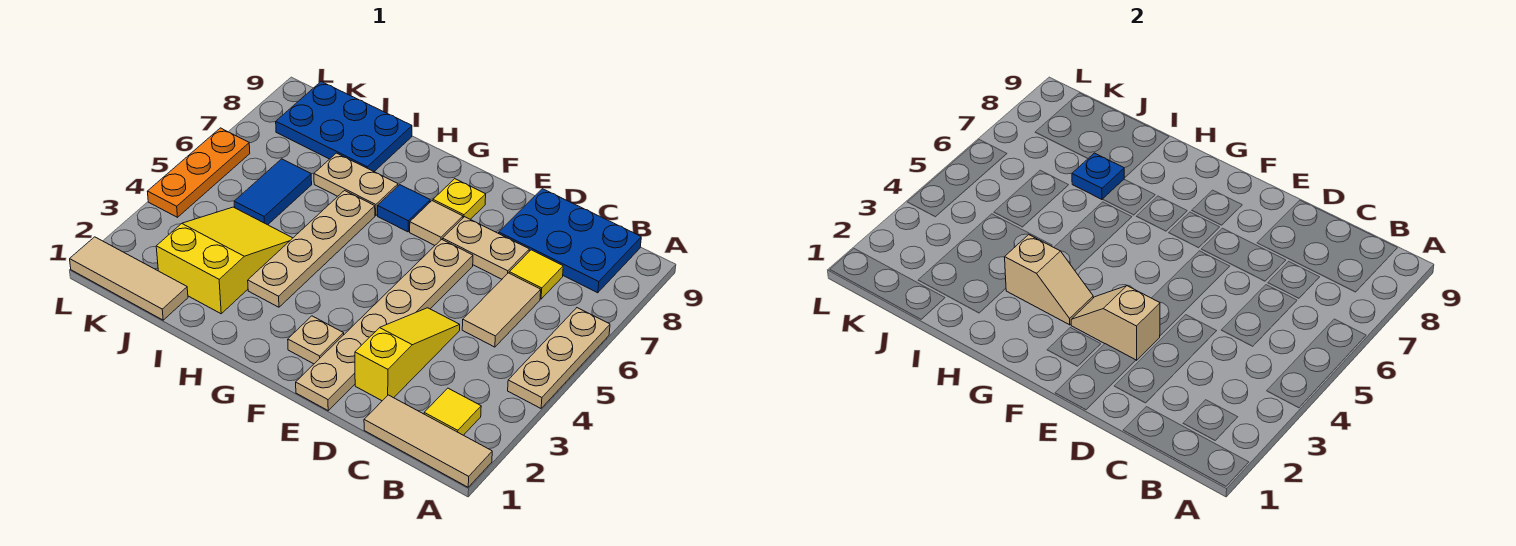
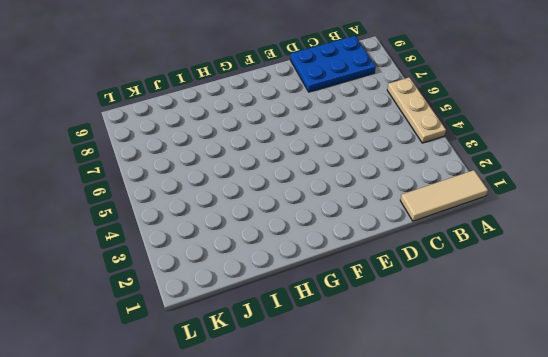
none -> yellow 1x1 tile [424,388,481,435]
none -> tan 1x2 tile [462,273,541,347]
none -> yellow 1x1 tile [509,250,563,299]

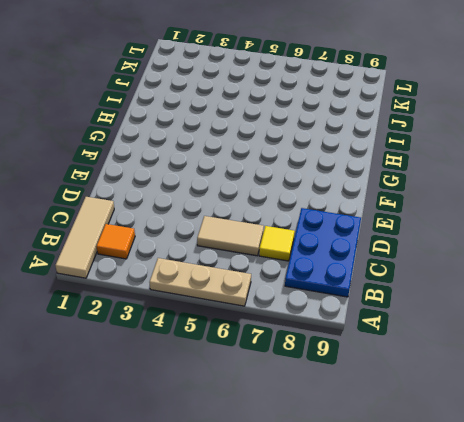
orange 1x1 tile [97,224,135,259] -> yellow 1x1 tile [424,388,481,435]
none -> yellow 1x3 slope [355,308,460,401]
none -> tan 1x2 plate [443,217,529,279]
none -> tan 1x6 plate [296,239,473,410]

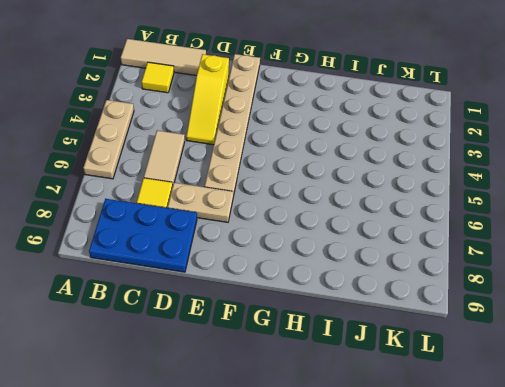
none -> tan 1x1 plate [288,316,344,364]
none -> tan 1x1 tile [410,201,463,245]
none -> yellow 1x1 plate [433,179,486,219]

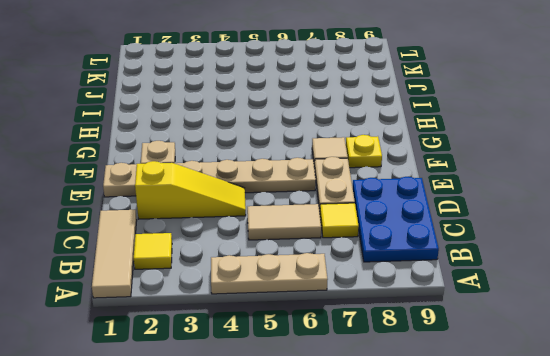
none -> blue 1x1 tile [378,185,430,232]
none -> tan 1x4 plate [248,191,375,307]
none -> tan 1x2 plate [314,153,398,216]

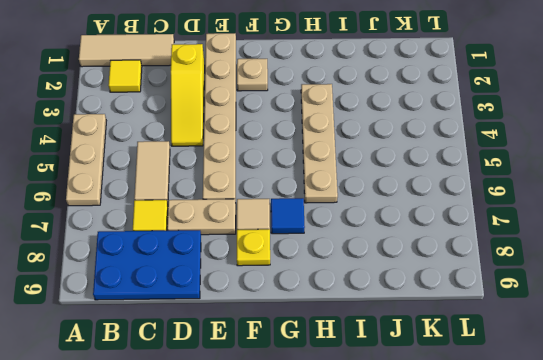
none -> tan 1x2 plate [314,153,398,216]
none -> yellow 2x3 slope [156,207,292,314]
none -> blue 2x3 plate [276,82,412,171]

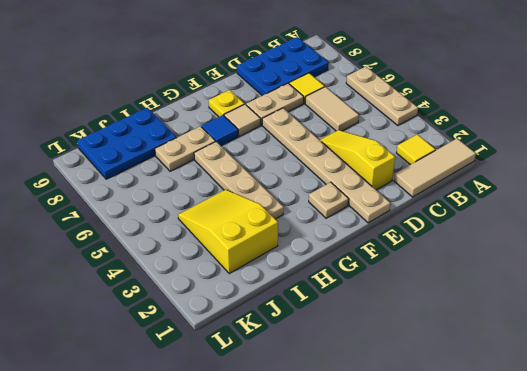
none -> tan 1x3 tile [70,237,188,320]
none -> blue 1x2 tile [234,159,312,225]
none -> orange 1x3 plate [147,128,250,217]

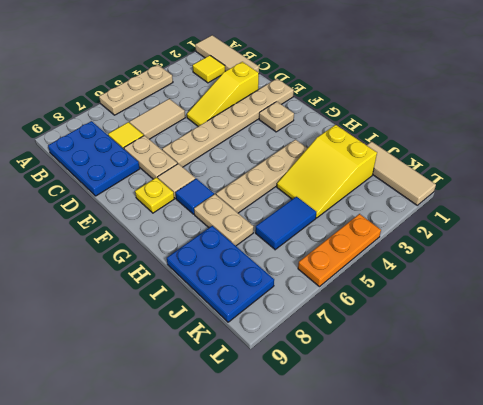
none -> tan 1x2 slope [1071,286,1160,360]
none -> tan 1x2 slope [1005,235,1093,325]
none -> blue 1x1 plate [1072,153,1124,199]

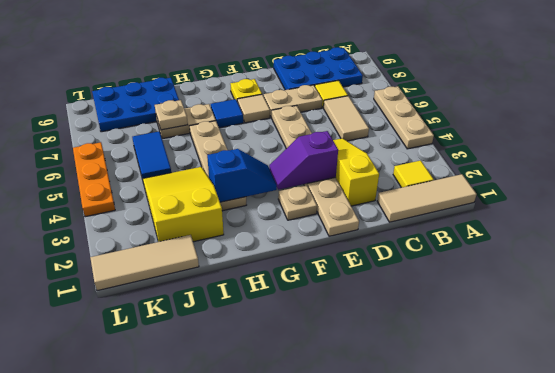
purple 1x2 slope [269,131,338,190] -> tan 1x2 slope [1071,286,1160,360]
blue 1x2 slope [207,149,277,202] -> tan 1x2 slope [1005,235,1093,325]
tan 1x1 plate [155,100,188,130] -> blue 1x1 plate [1072,153,1124,199]

